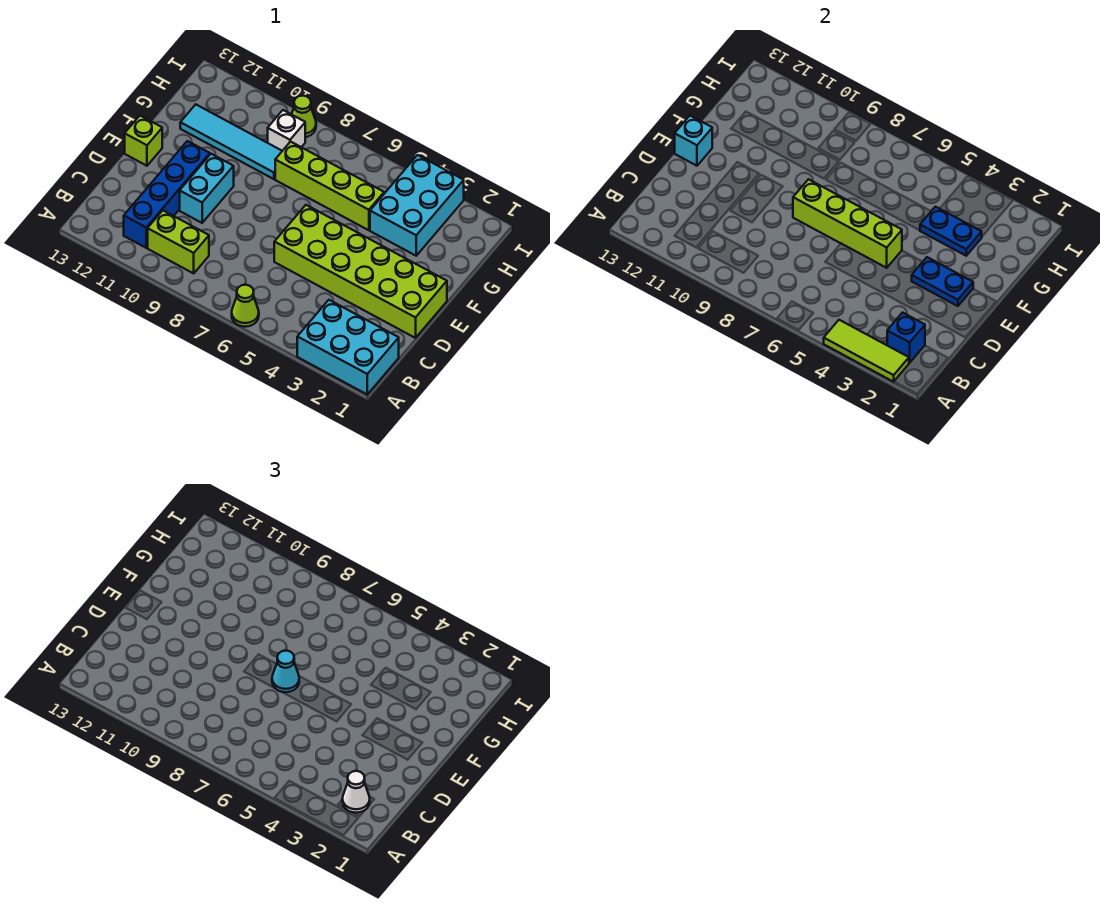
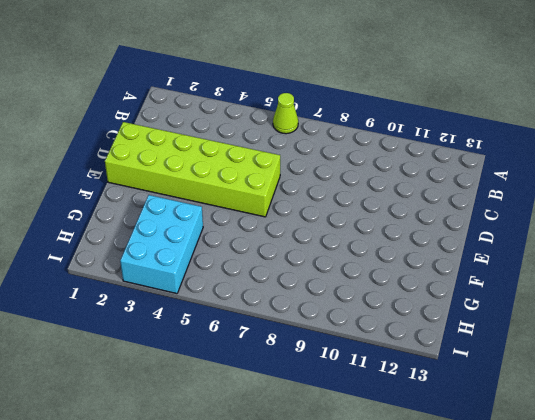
none -> cyan 2x3 brick [297,300,399,394]
none -> lime 1x2 brick [148,211,209,273]
none -> blue 1x4 brick [124,141,210,248]

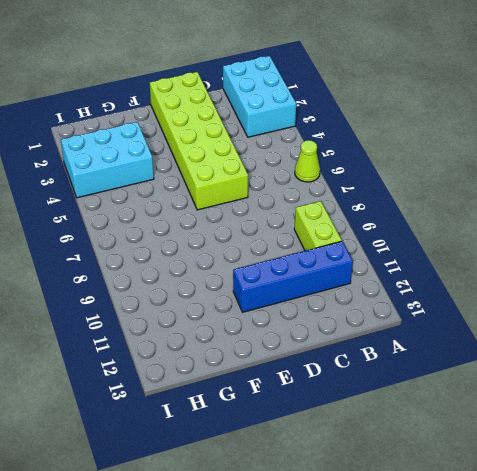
none -> cyan 1x2 brick [180,154,234,223]
none -> lime 1x1 brick [125,116,162,166]
none -> lime 1x4 brick [275,142,384,230]

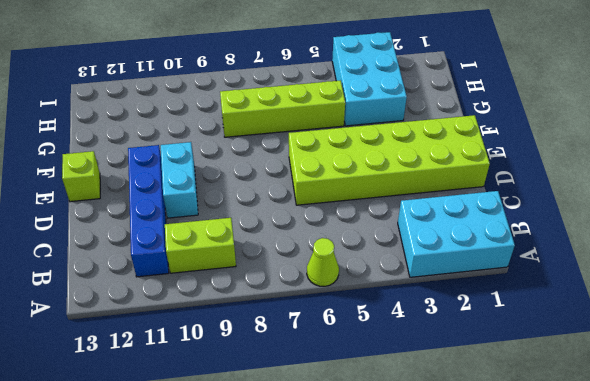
none -> cyan 1x4 tile [180,105,282,179]
none -> white 1x1 brick [268,110,305,151]
none -> lime 1x1 cone [292,96,316,137]

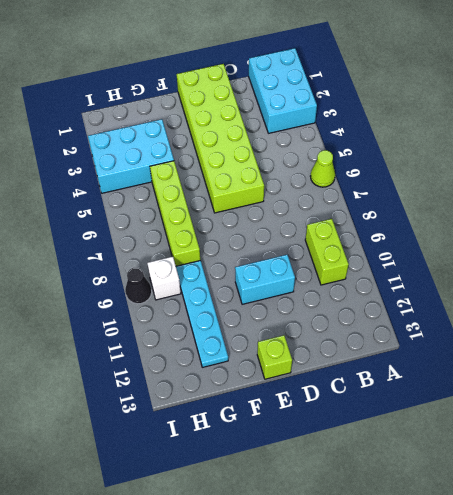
cyan 1x4 plate [176,261,228,367] -> cyan 1x4 tile [180,105,282,179]
black 1x1 cone [125,268,152,304] -> lime 1x1 cone [292,96,316,137]
none -> blue 1x4 brick [124,141,210,248]
none -> lime 1x3 tile [824,320,909,382]
none -> blue 1x1 brick [887,313,925,363]

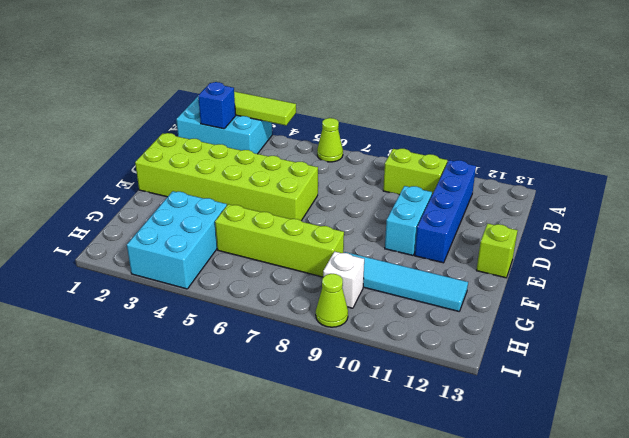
none -> blue 1x2 plate [912,257,973,306]
none -> lime 1x4 brick [793,179,902,268]
none -> cyan 1x1 brick [675,116,712,166]

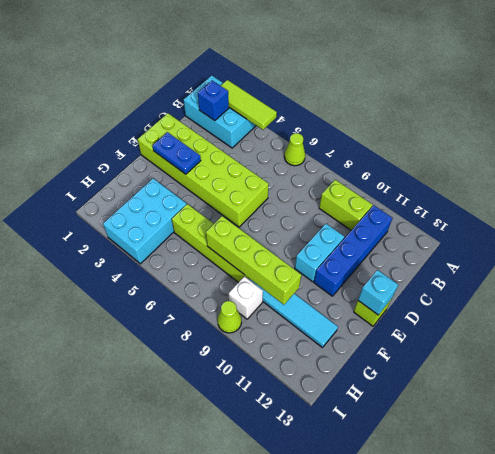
lime 1x4 brick [206,216,301,305] -> lime 1x4 brick moved to [793,179,902,268]
none -> blue 1x2 plate [920,207,982,256]
none -> white 1x1 cone [342,771,370,813]
none -> cyan 1x1 cone [272,651,299,692]

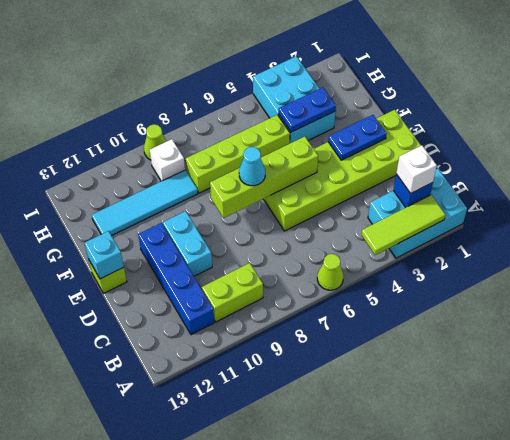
white 1x1 brick [396,145,437,193] -> white 1x1 cone [342,771,370,813]

